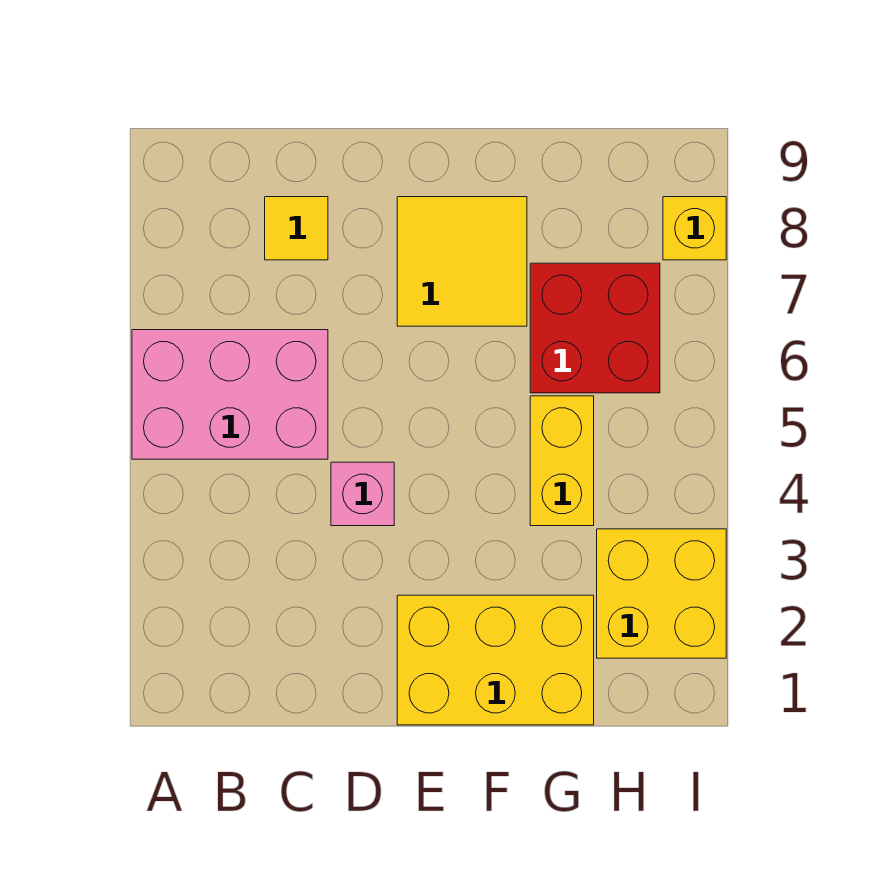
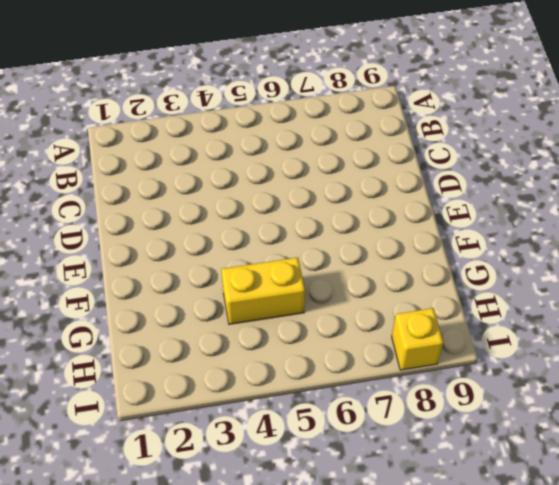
none -> pink 2x3 brick [132,330,328,459]
none -> yellow 1x1 tile [265,197,328,260]

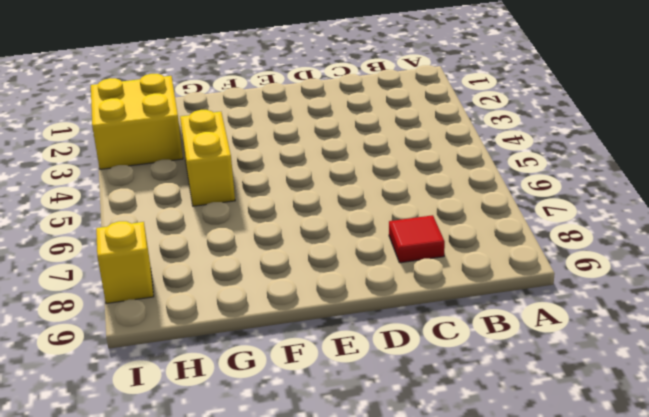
red 1x1 tile [389,215,445,263] -> yellow 1x1 tile [265,197,328,260]
none -> pink 2x3 brick [132,330,328,459]
none -> pink 1x1 brick [331,462,394,526]

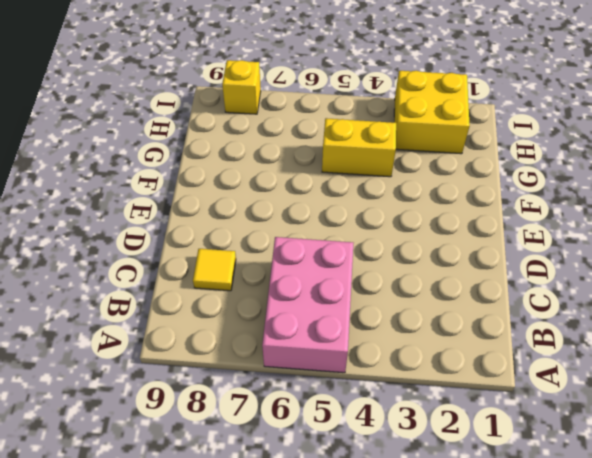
none -> pink 1x1 brick [331,462,394,526]
none -> yellow 2x3 brick [397,595,594,725]

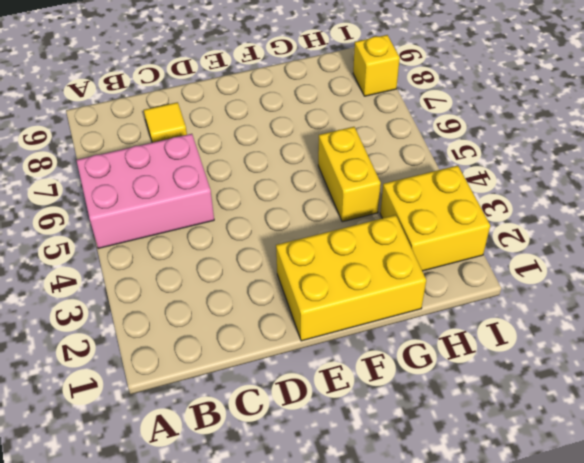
none -> pink 1x1 brick [331,462,394,526]
none -> yellow 2x2 tile [397,197,527,326]

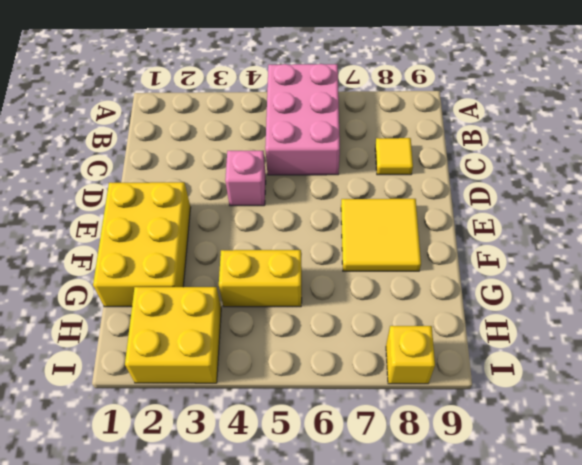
none -> red 2x2 brick [530,263,660,393]

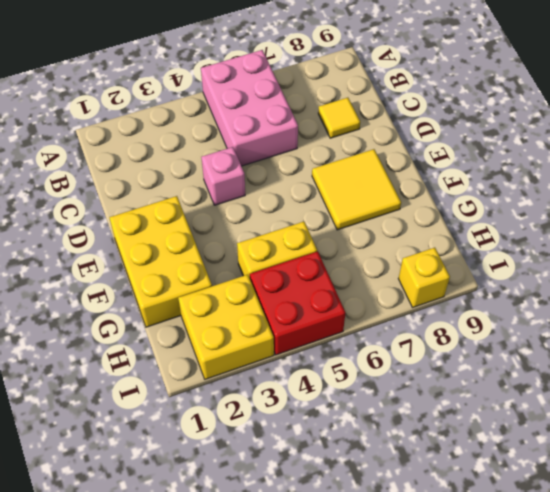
red 2x2 brick [250,251,346,355] -> red 2x2 brick moved to [530,263,660,393]

